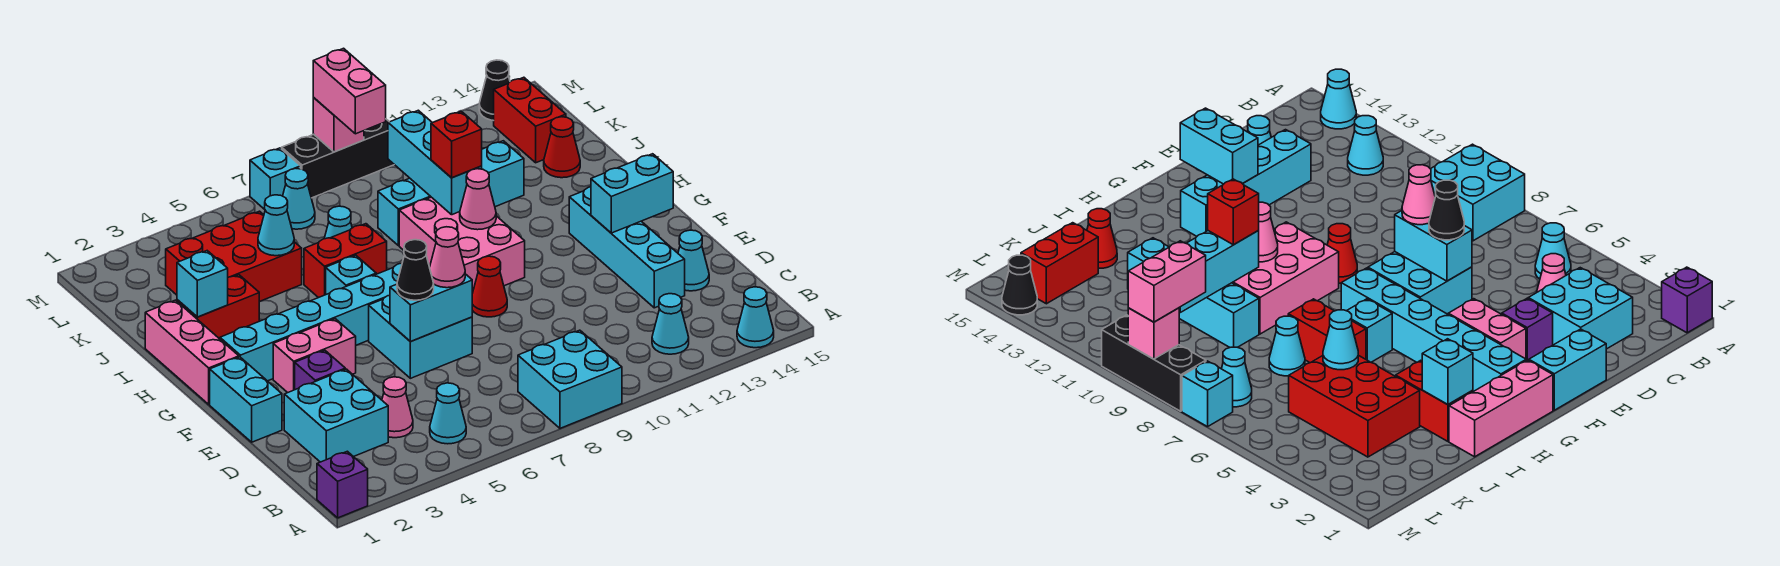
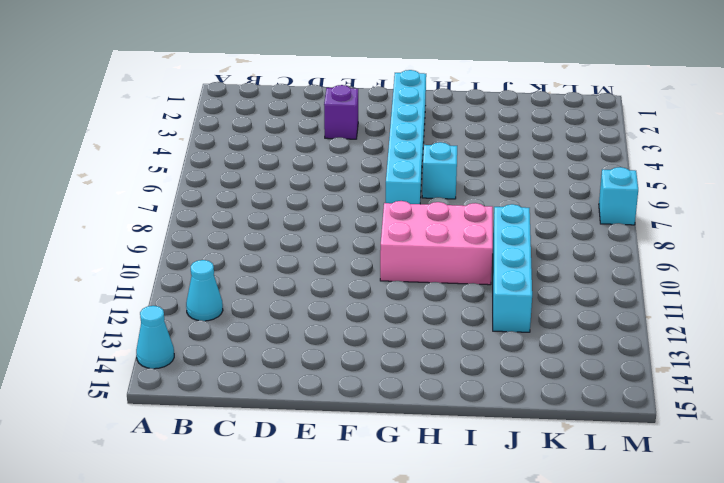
none -> purple 1x1 brick [317,451,368,518]
none -> cyan 2x2 brick [518,330,622,428]
none -> cyan 1x1 cone [430,383,466,444]
none -> cyan 2x2 brick [284,369,388,462]

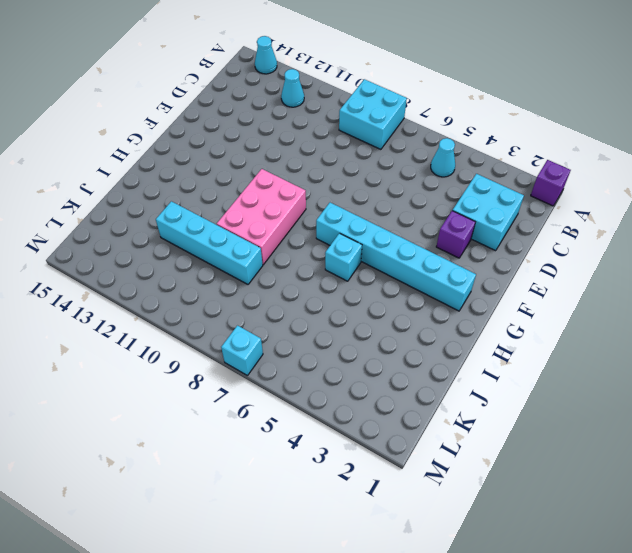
none -> pink 1x1 cone [382,377,413,438]
none -> cyan 1x4 brick [569,187,685,308]
none -> cyan 1x1 cone [678,230,709,291]
none -> cyan 1x2 brick [210,357,282,442]

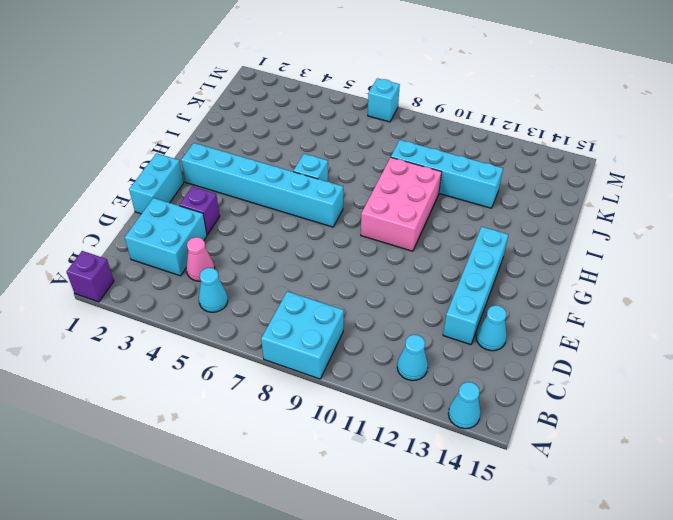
none -> cyan 2x2 brick [369,295,472,378]
none -> pink 1x2 brick [273,319,356,393]
none -> red 1x1 cone [472,256,507,317]
none -> pink 1x3 brick [145,300,239,404]

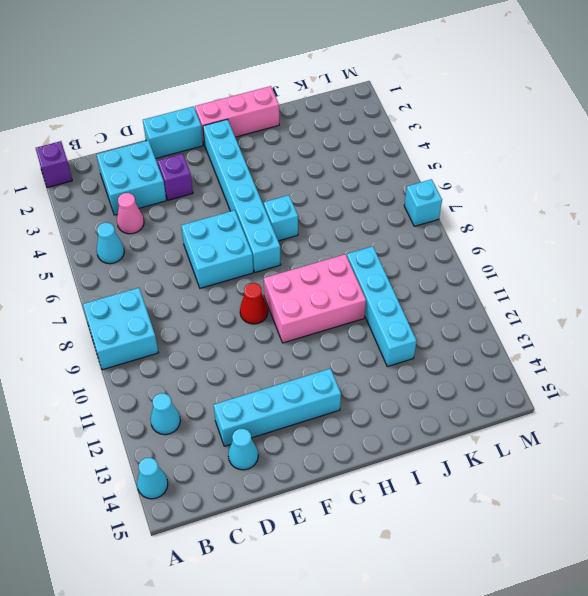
none -> pink 1x2 brick [273,319,356,393]
none -> red 1x2 brick [177,275,259,339]
none -> red 1x2 brick [304,224,387,298]
none -> red 2x3 brick [166,211,302,302]

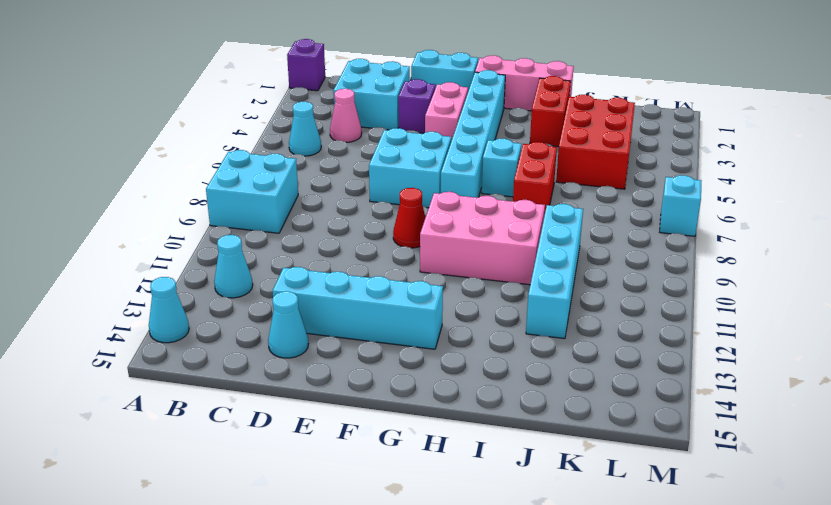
none -> cyan 1x1 cone [324,206,352,239]
none -> red 1x1 cone [544,117,580,178]
none -> red 1x2 brick [494,77,566,163]
none -> cyan 1x1 cone [283,169,315,229]

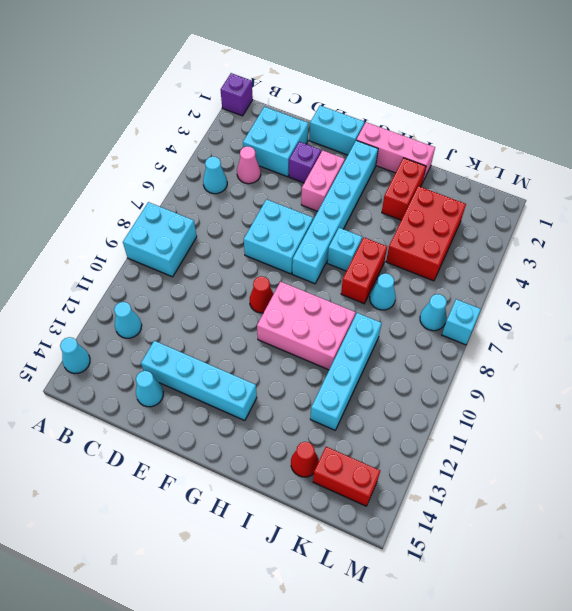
none -> black 1x3 brick [282,119,394,198]
none -> black 1x1 cone [479,60,510,121]
none -> cyan 1x2 brick [390,274,472,342]
none -> cyan 1x2 brick [591,154,673,233]

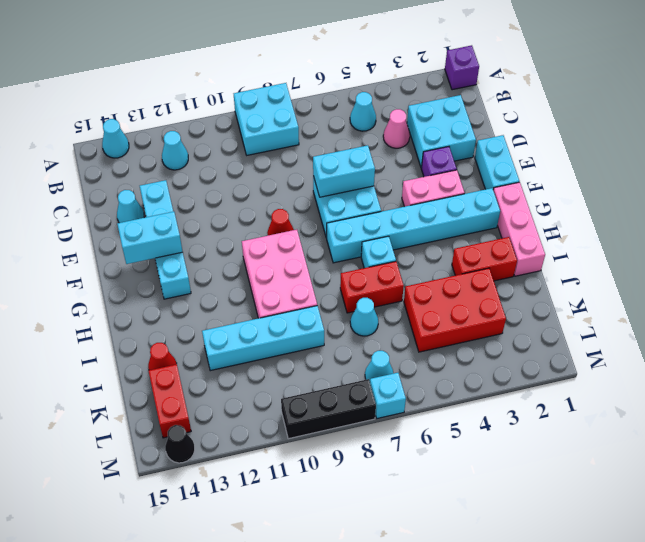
none -> pink 1x1 cone [460,169,496,230]
none -> cyan 1x1 brick [177,251,228,317]
none -> cyan 1x3 brick [388,110,482,215]
none -> cyan 1x1 cone [258,195,294,256]

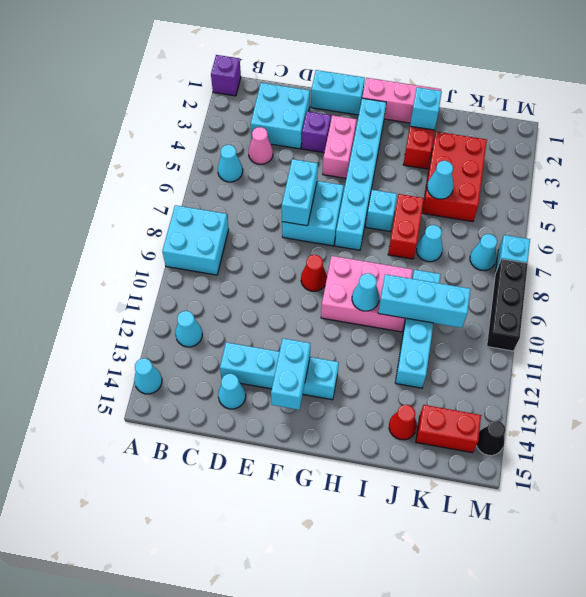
cyan 1x1 cone [352,273,379,311] -> pink 1x1 cone [460,169,496,230]
none -> pink 1x1 brick [313,97,364,152]
none -> black 1x1 cone [397,240,434,300]
none -> pink 1x1 cone [430,227,465,288]
none -> red 1x1 brick [431,111,482,178]

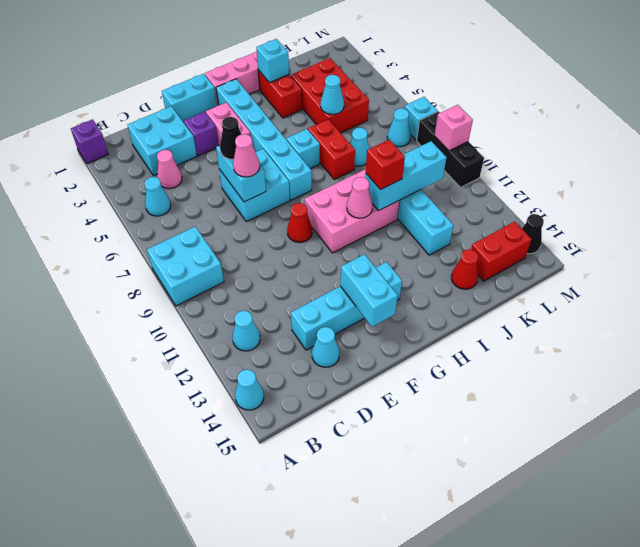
none -> pink 1x2 brick [313,48,386,134]

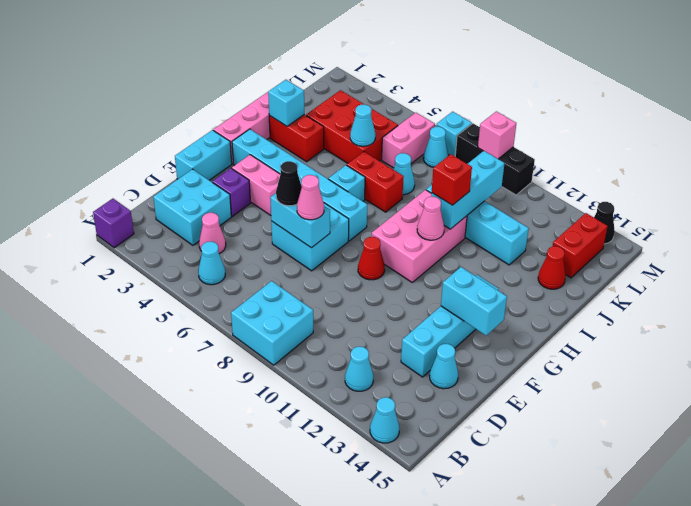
pink 1x2 brick [382,113,435,168] -> pink 1x2 brick moved to [313,48,386,134]

